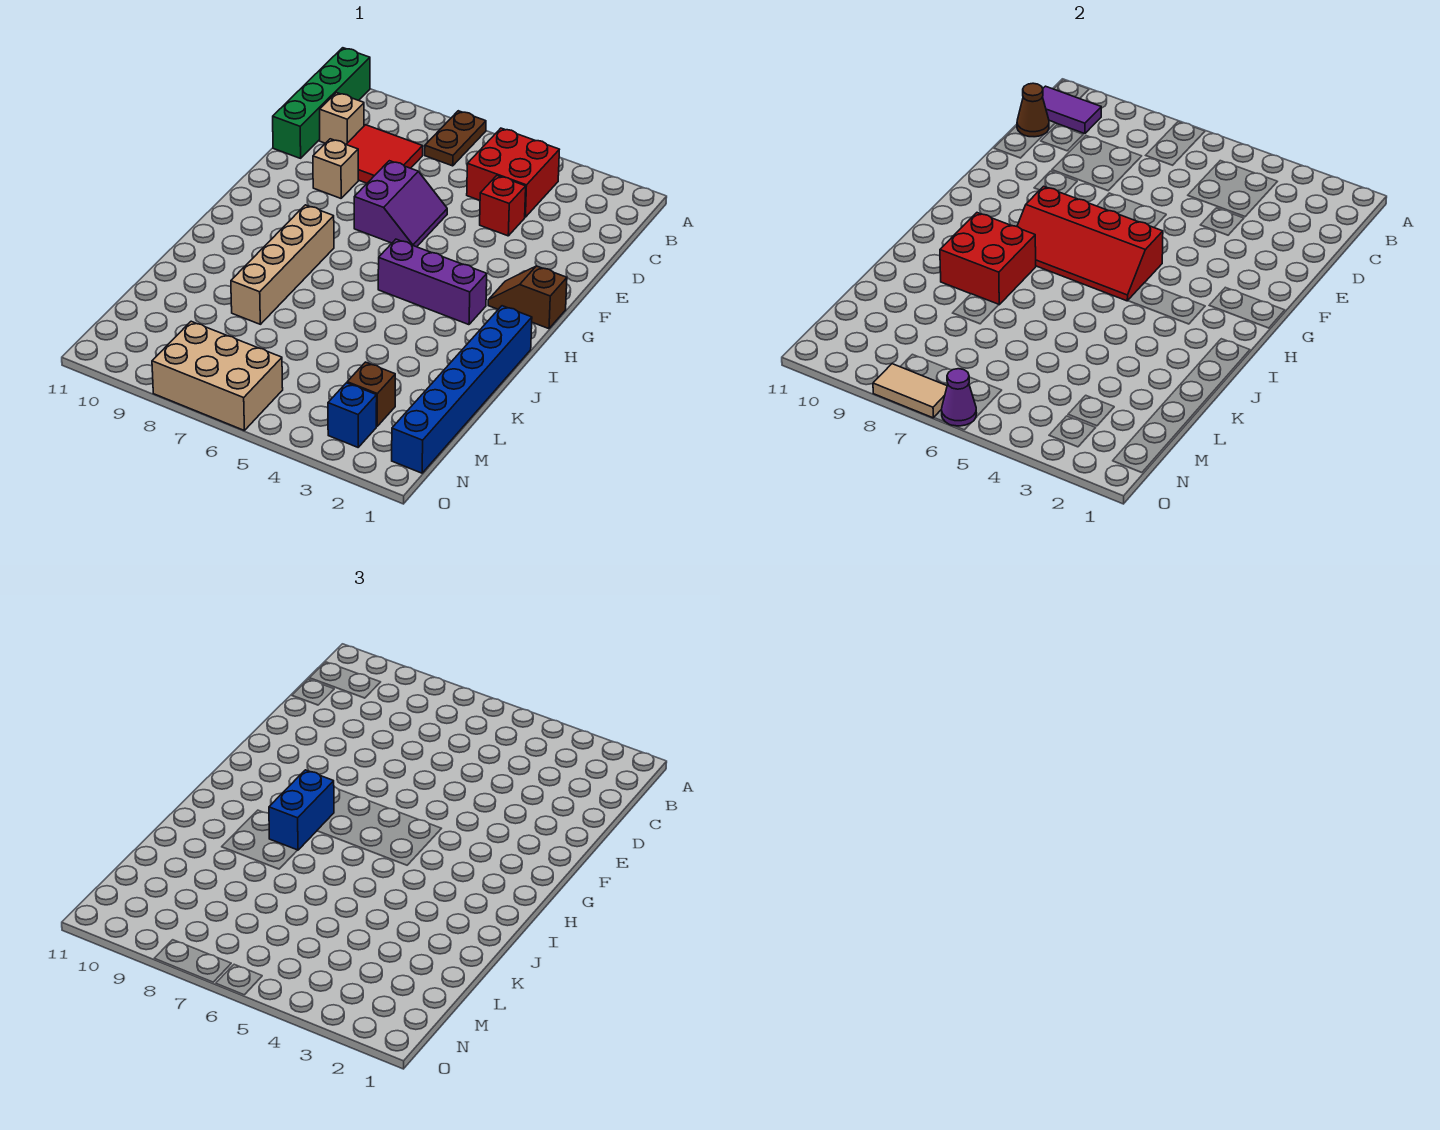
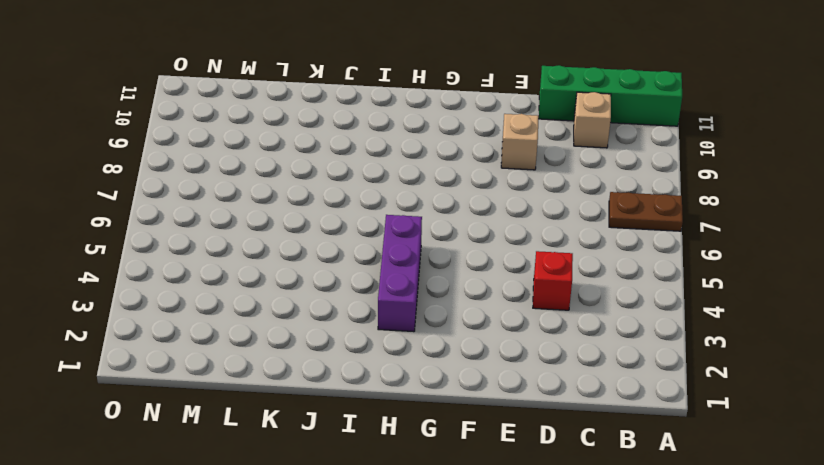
none -> red 2x2 brick [467,128,559,217]
none -> red 2x2 tile [346,125,423,183]
none -> purple 2x2 slope [354,161,447,247]

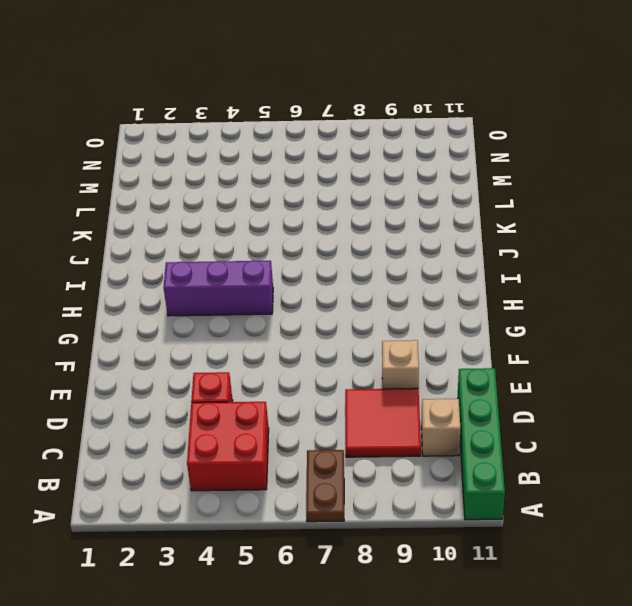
none -> purple 2x2 slope [354,161,447,247]
none -> brown 1x2 slope [488,266,567,329]
none -> tan 1x4 brick [231,205,334,324]

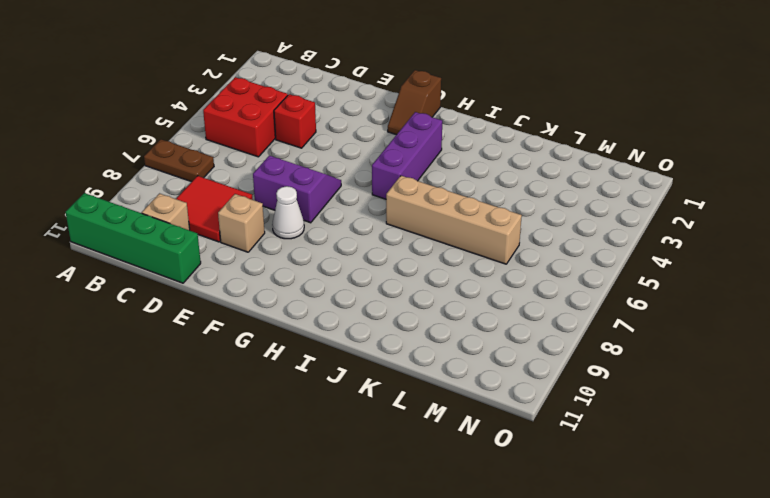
white 1x1 cone [272,186,304,239] -> none
tan 1x4 brick [386,176,522,264] -> tan 1x4 brick moved to [231,205,334,324]
none -> blue 1x6 brick [392,306,532,473]
none -> brown 1x1 brick [347,362,395,426]
none -> blue 1x1 brick [328,383,377,447]

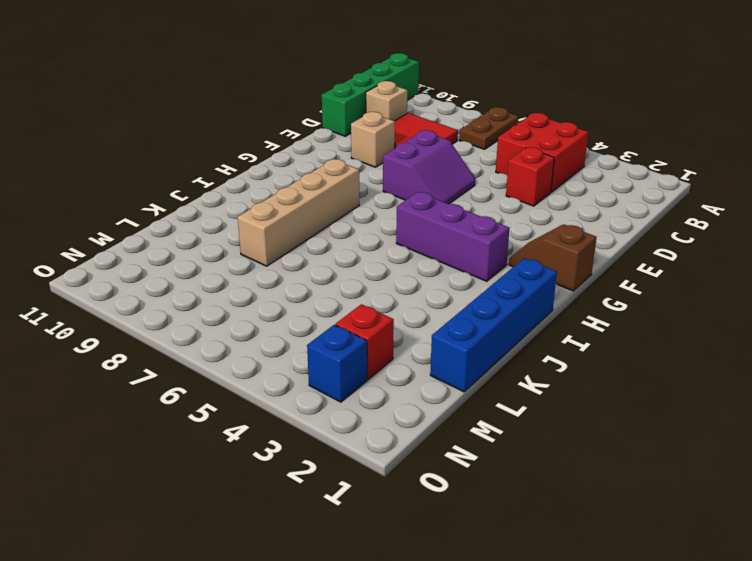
blue 1x4 brick [430,259,557,392] -> blue 1x6 brick [392,306,532,473]
red 1x1 brick [336,304,394,379] -> brown 1x1 brick [347,362,395,426]
none -> tan 2x3 brick [152,321,283,431]
none -> purple 1x2 tile [1043,86,1101,134]
none -> brown 1x1 cone [1017,83,1049,137]

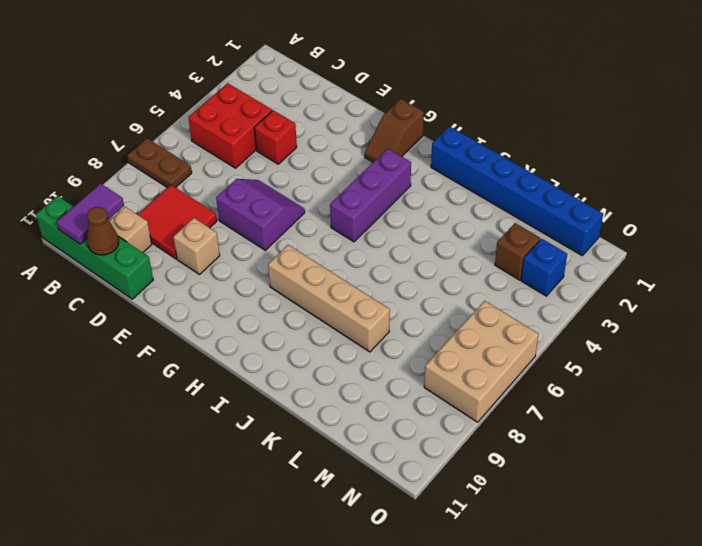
none -> red 2x4 slope [1017,186,1163,301]
none -> red 2x2 brick [940,213,1036,305]
none -> purple 1x1 cone [941,369,977,426]

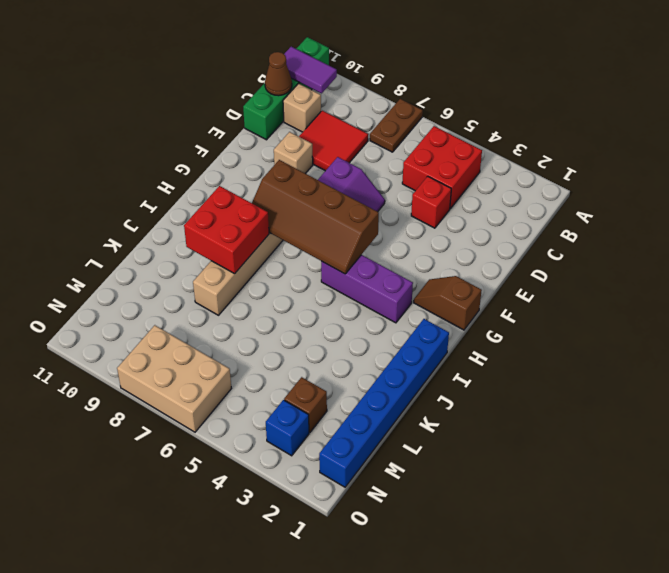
brown 2x4 slope [252,160,379,274] -> red 2x4 slope [1017,186,1163,301]
none -> purple 1x1 cone [941,369,977,426]
none -> tan 1x2 tile [873,364,947,418]
none -> blue 1x2 brick [269,770,334,850]

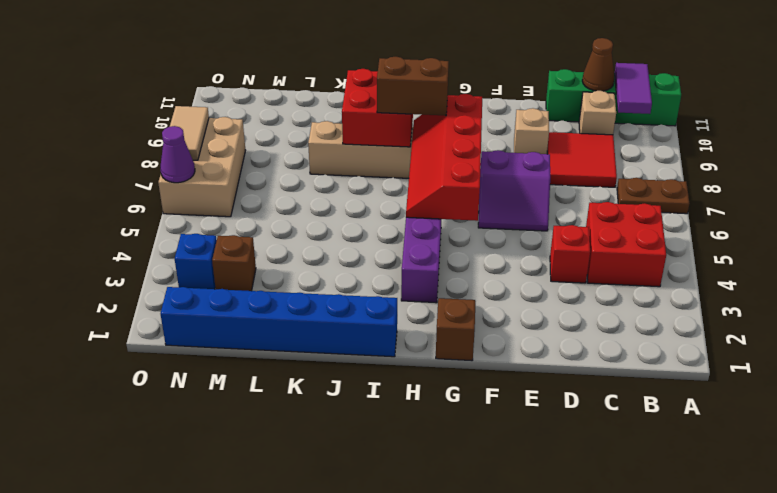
brown 1x2 brick [377,57,449,115] -> blue 1x2 brick [269,770,334,850]

